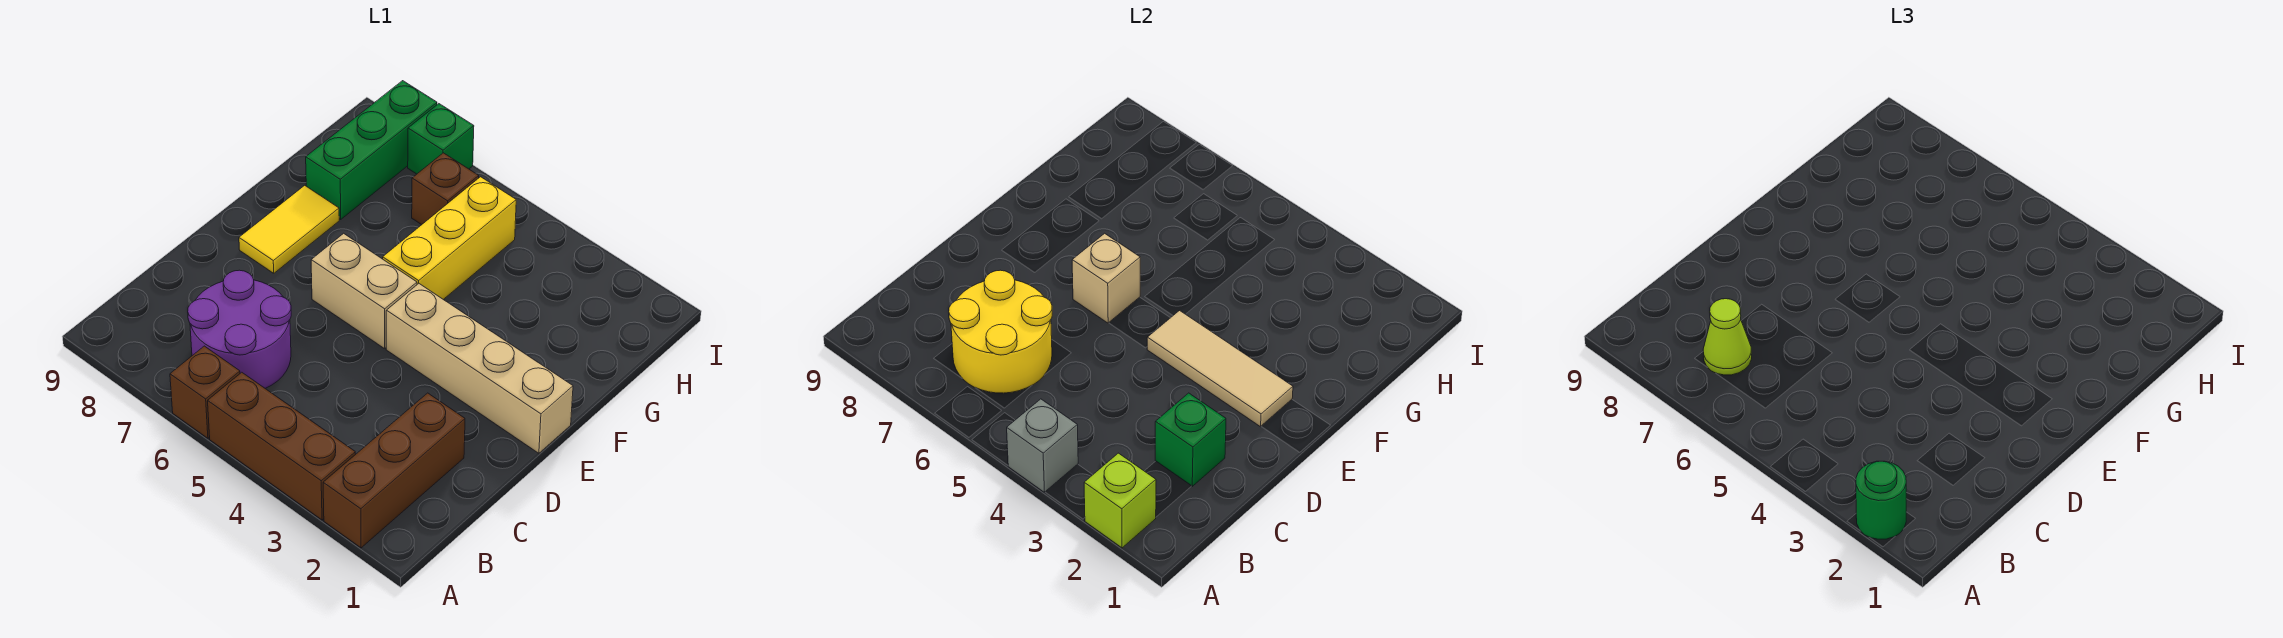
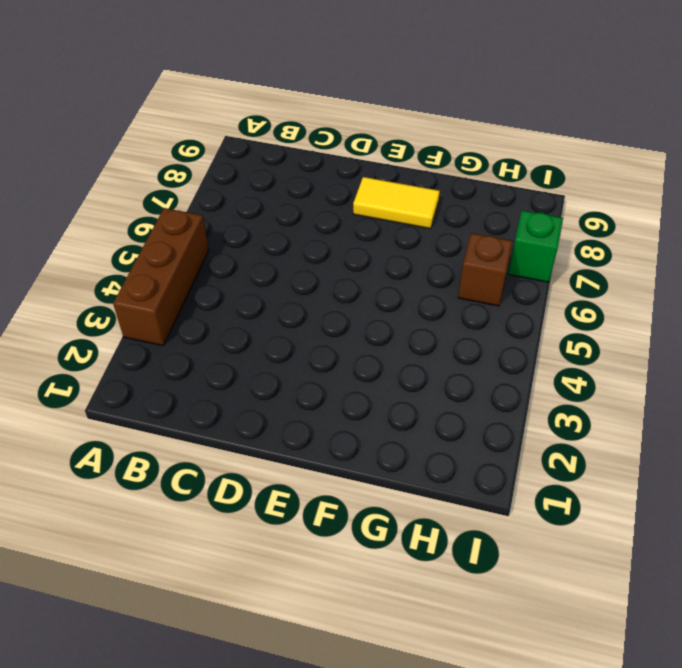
none -> brown 1x3 brick [323,393,465,548]
none -> brown 1x1 brick [170,346,240,438]
none -> purple 2x2 round brick [188,270,291,389]

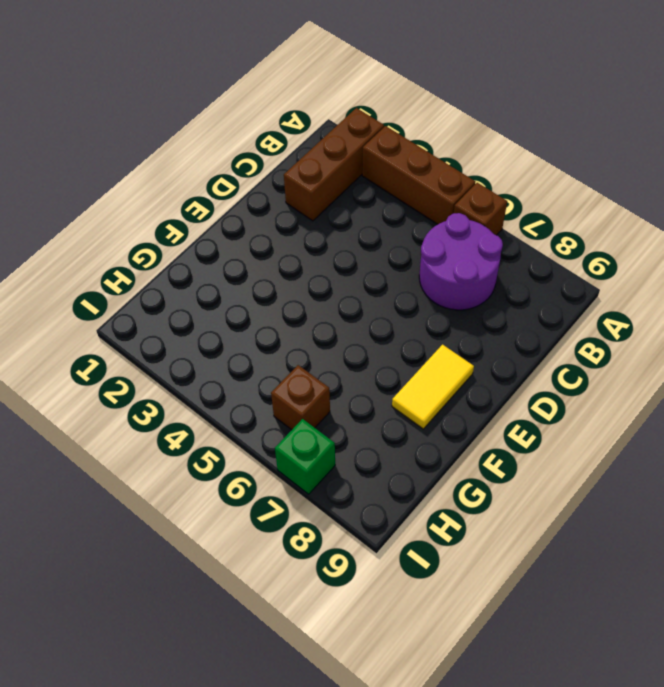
none -> tan 1x4 brick [386,284,573,453]
none -> tan 1x2 brick [311,233,417,349]
none -> yellow 1x3 brick [383,177,516,300]

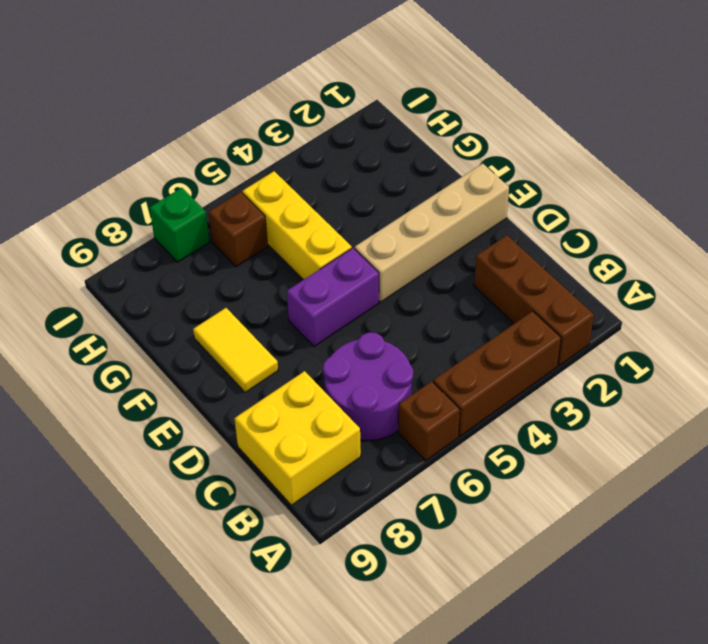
yellow 2x2 brick [234,371,361,505] -> none
purple 1x2 brick [287,248,379,346] -> tan 1x2 brick [311,233,417,349]
none -> green 1x3 brick [306,81,437,219]
none -> lime 1x1 brick [1084,453,1156,548]
none -> grey 1x1 brick [1007,399,1078,492]

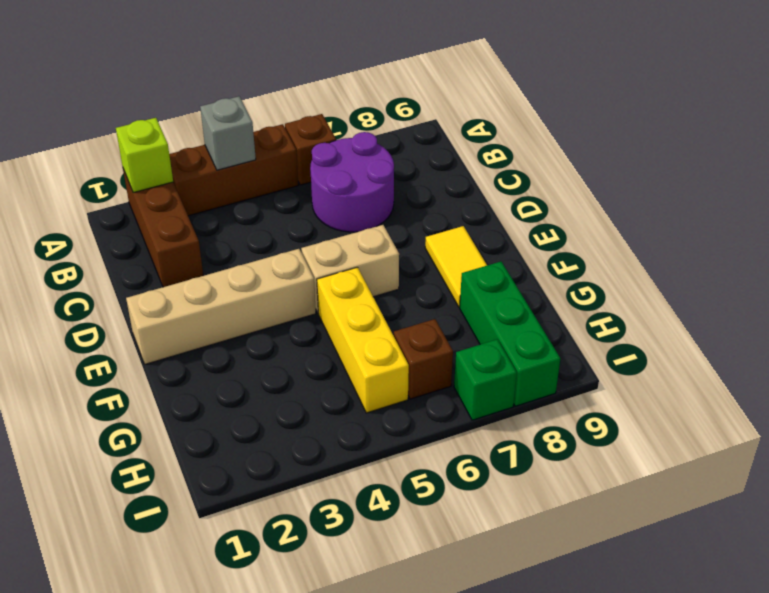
none -> yellow 2x2 round brick [949,270,1052,393]
none -> green 1x1 brick [1155,393,1226,486]
none -> tan 1x3 tile [1147,311,1293,427]

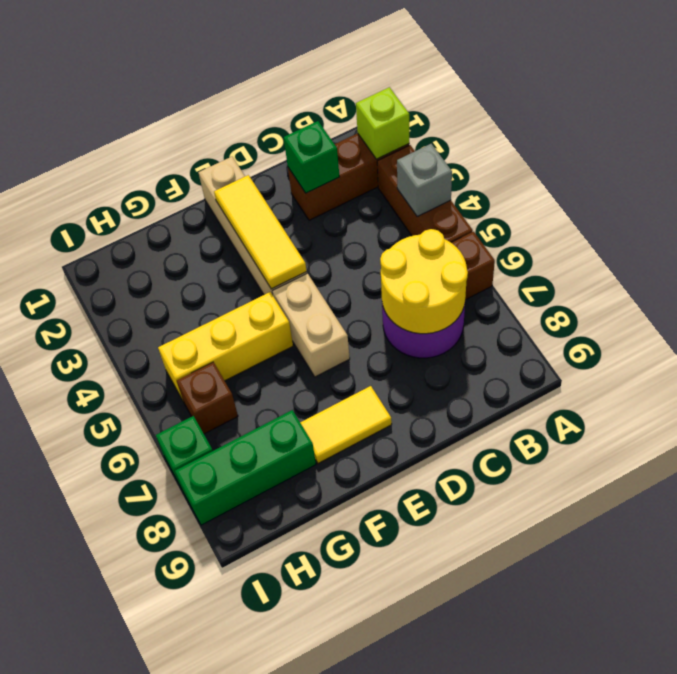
yellow 1x3 tile [214,175,307,289] -> tan 1x3 tile [1147,311,1293,427]
none -> tan 1x1 brick [1072,233,1140,323]
none -> green 1x1 round brick [1856,461,1906,539]
none -> lime 1x1 cone [1703,299,1752,375]

